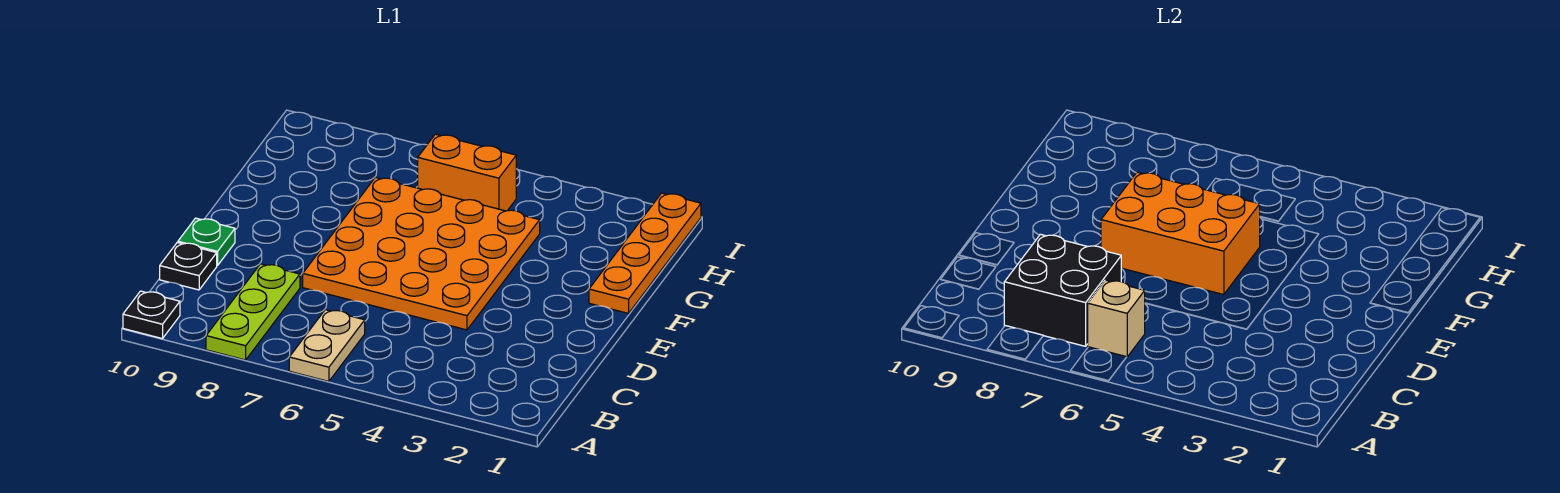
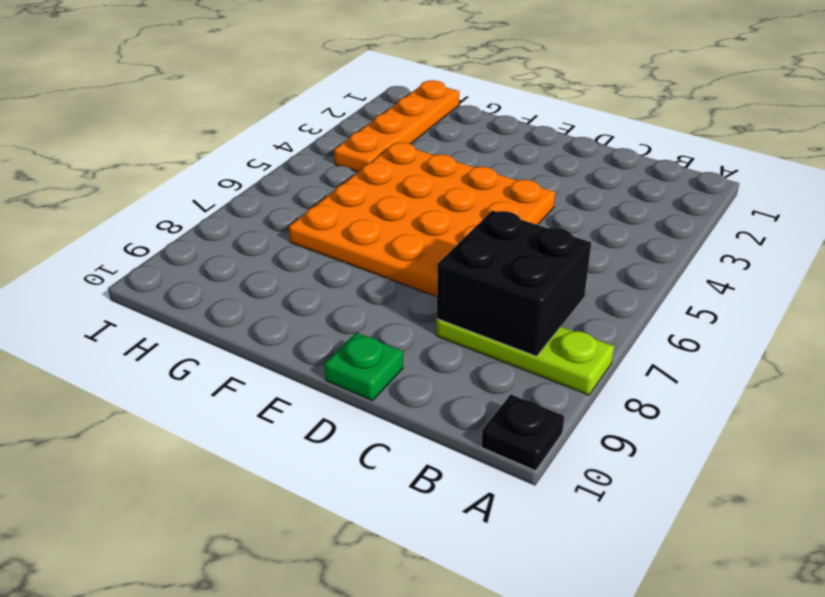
orange 1x4 plate [334,80,459,172] -> orange 1x4 plate turned to [589,193,701,313]
none -> tan 1x2 plate [289,310,365,381]
none -> black 1x1 plate [160,243,217,290]

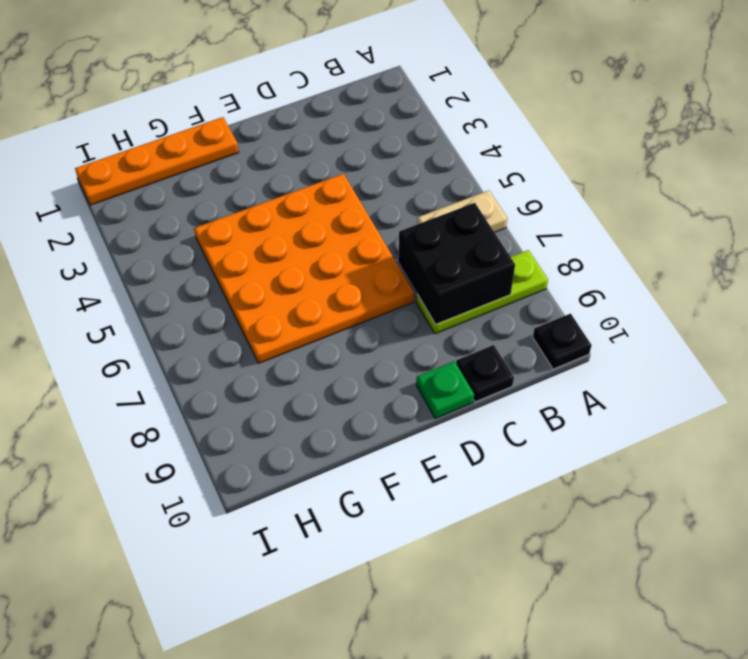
none -> orange 1x2 brick [418,134,516,211]
none -> tan 1x1 brick [1088,280,1145,357]

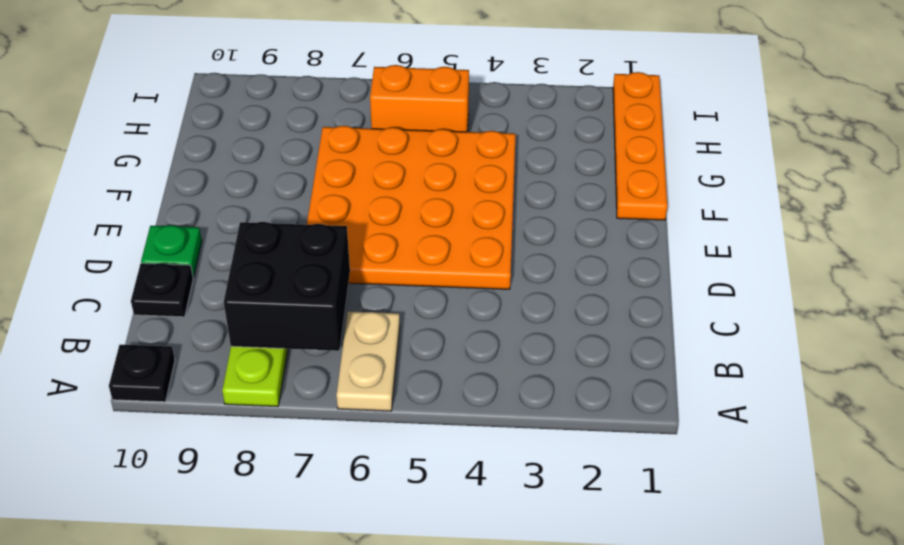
none -> tan 1x1 brick [1088,280,1145,357]
none -> orange 2x3 brick [1101,172,1260,295]

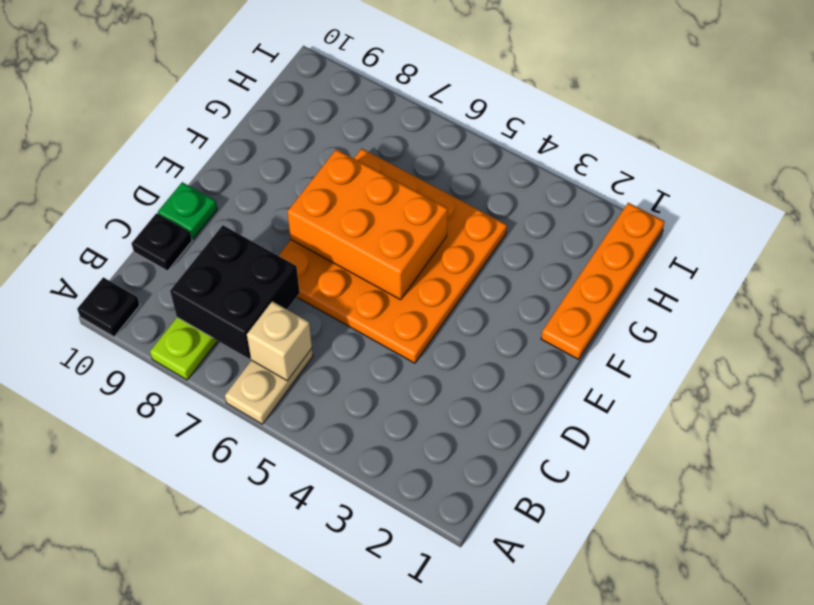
none -> orange 1x2 brick [418,134,516,211]

